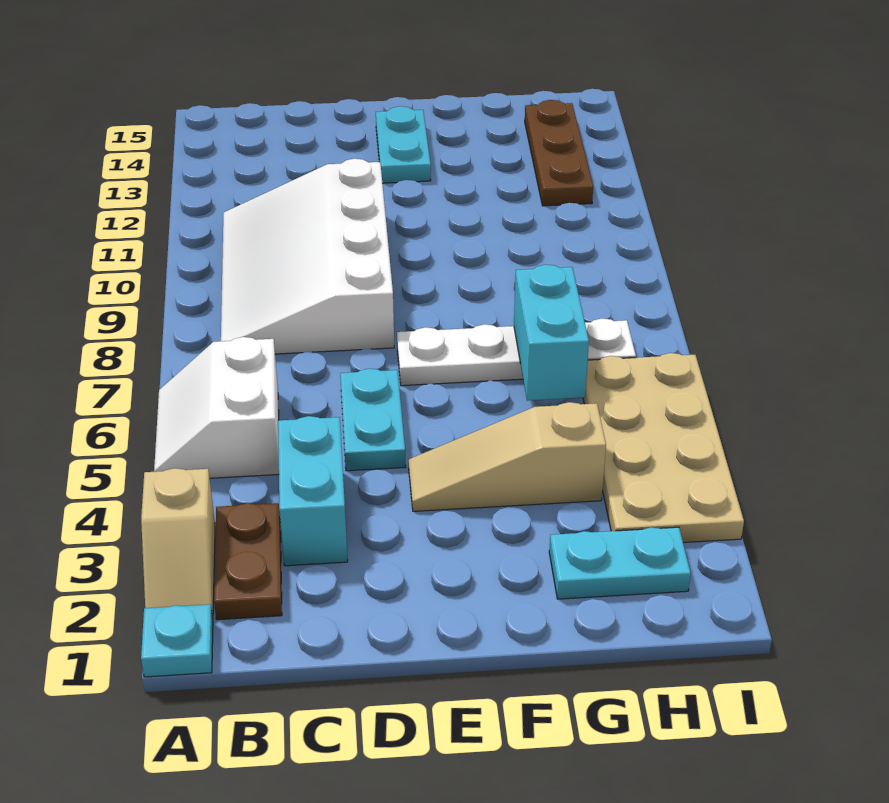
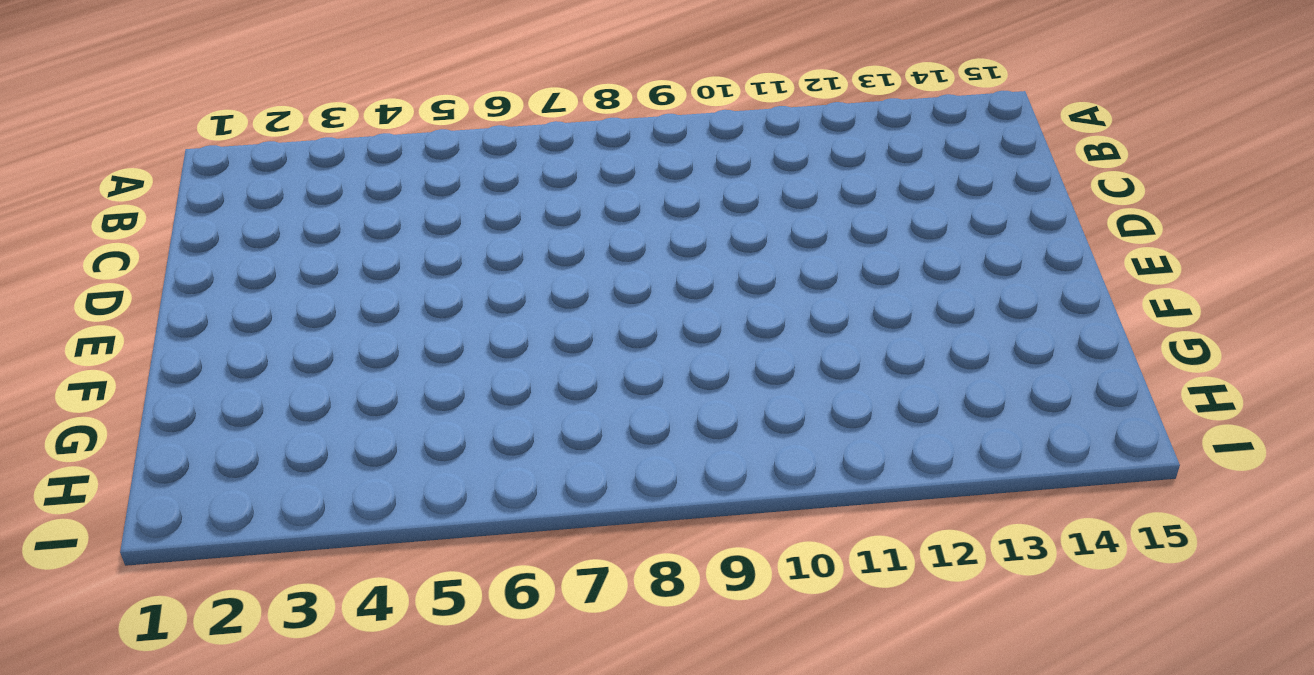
none -> cyan 1x1 plate [141,604,213,677]
none -> tan 1x2 slope [141,468,215,619]
none -> white 2x2 slope [154,337,279,478]

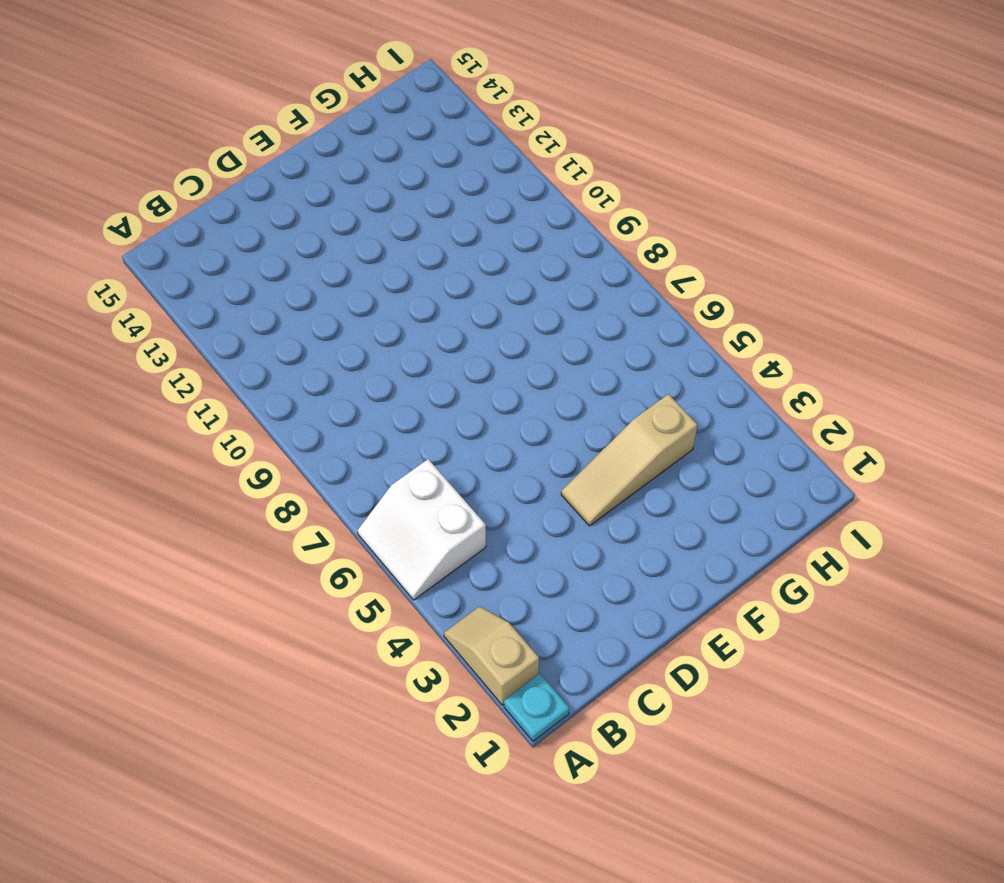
tan 1x2 slope [444,606,539,705] -> tan 1x2 slope turned to [141,468,215,619]
none -> brown 1x2 plate [214,503,282,620]
none -> white 3x4 slope [221,159,394,354]
none -> cyan 1x2 brick [278,416,348,566]

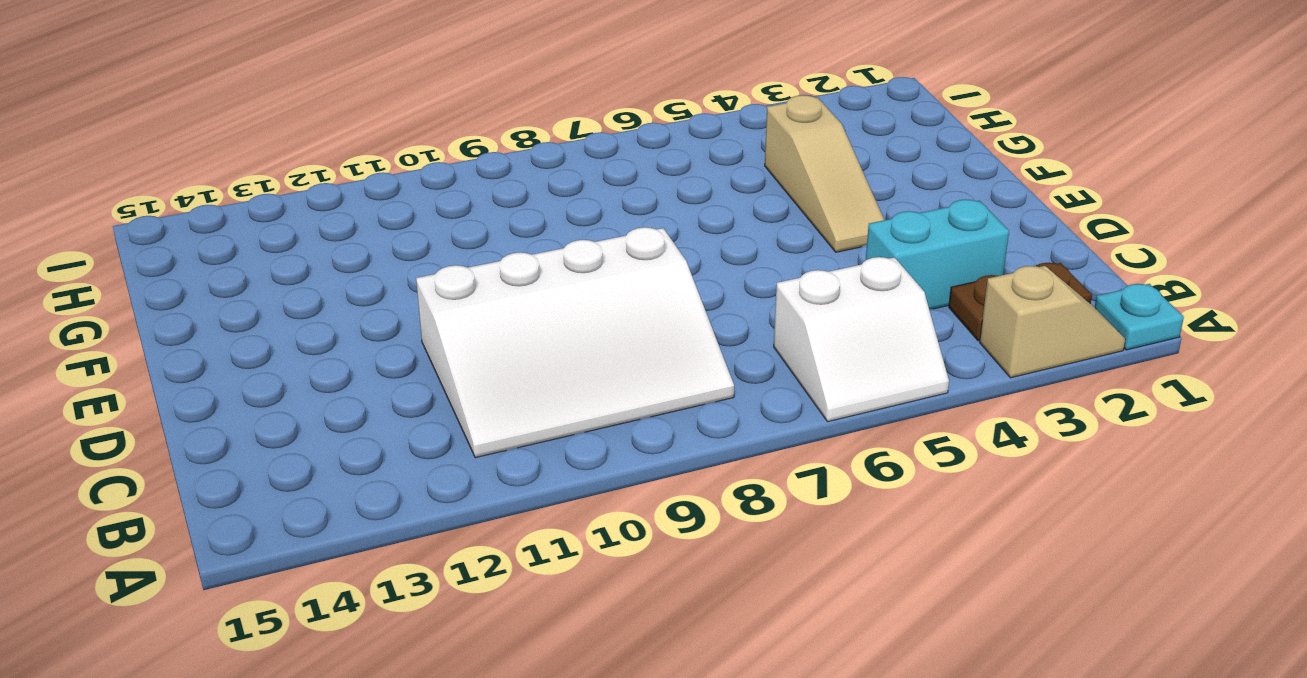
none -> cyan 1x2 plate [340,369,406,471]
none -> white 1x4 plate [397,318,636,386]
none -> cyan 1x2 plate [376,106,431,183]

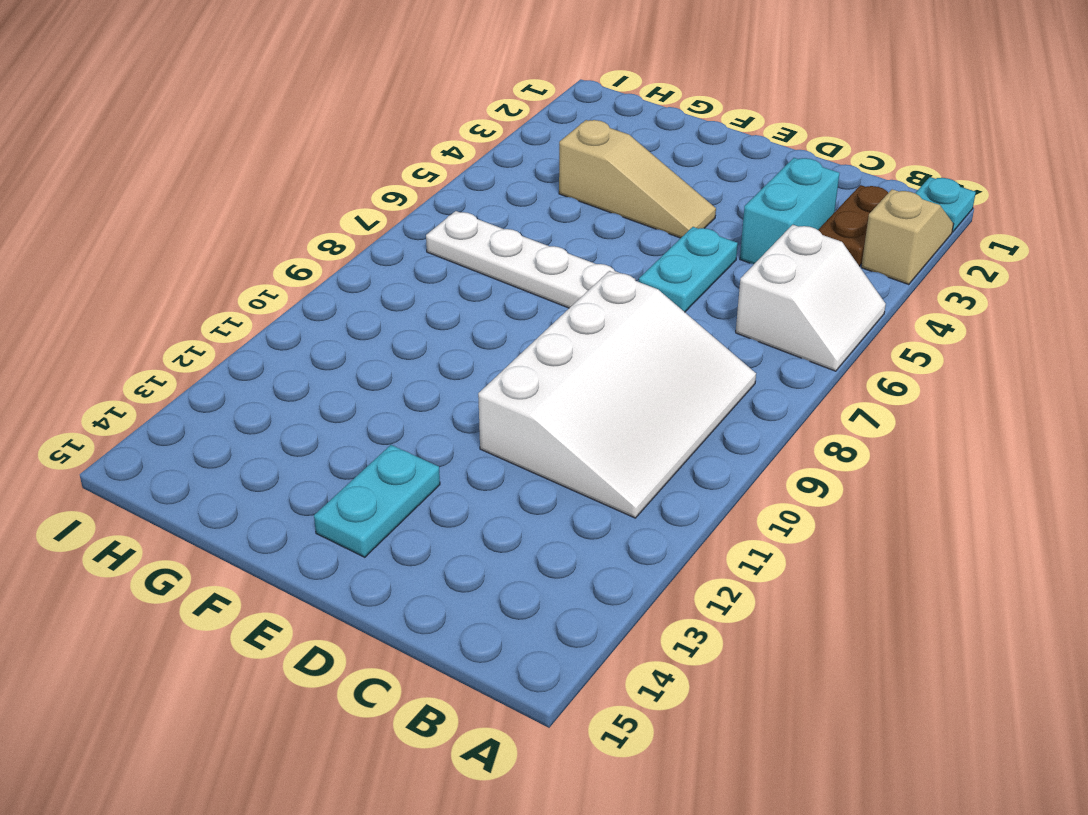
none -> cyan 1x2 plate [549,527,691,599]
none -> tan 2x4 plate [583,353,744,543]
none -> brown 1x3 plate [525,100,593,206]

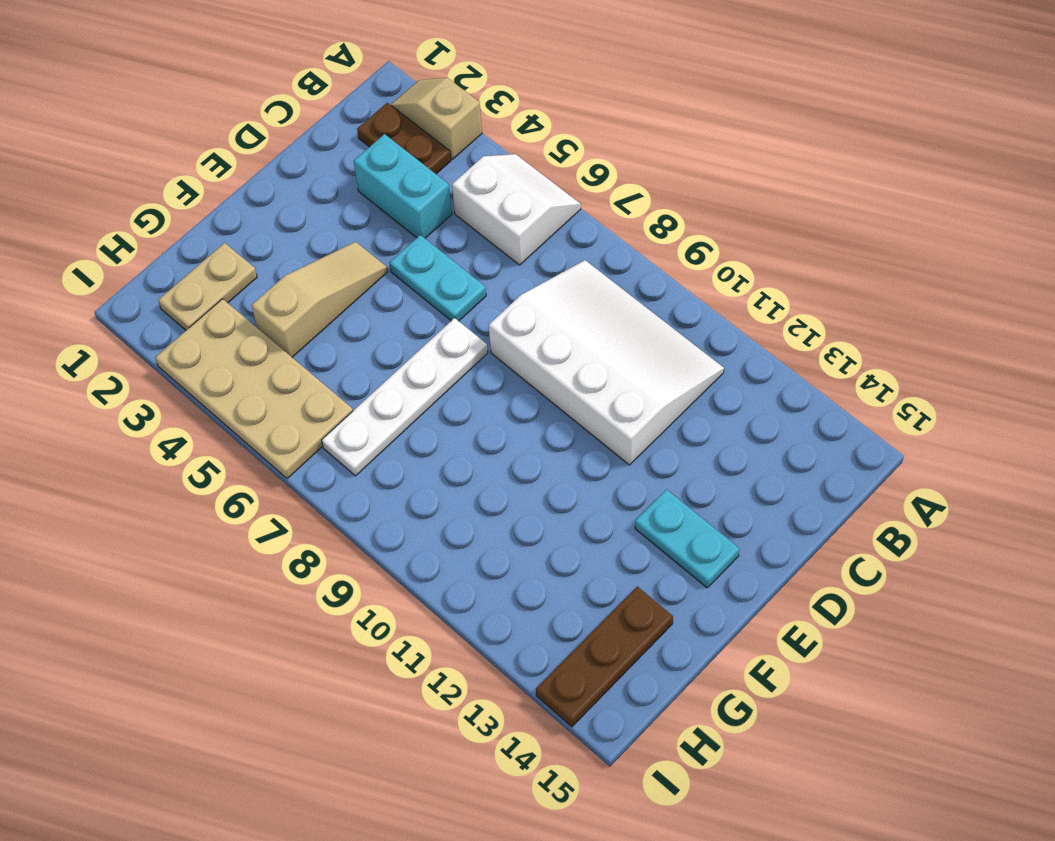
tan 1x2 plate [158,243,257,330] -> cyan 1x2 plate [549,527,691,599]
brown 1x3 plate [536,586,673,727] -> brown 1x3 plate turned to [525,100,593,206]
none -> cyan 1x1 plate [141,604,213,677]
none -> cyan 1x2 brick [514,265,589,401]

